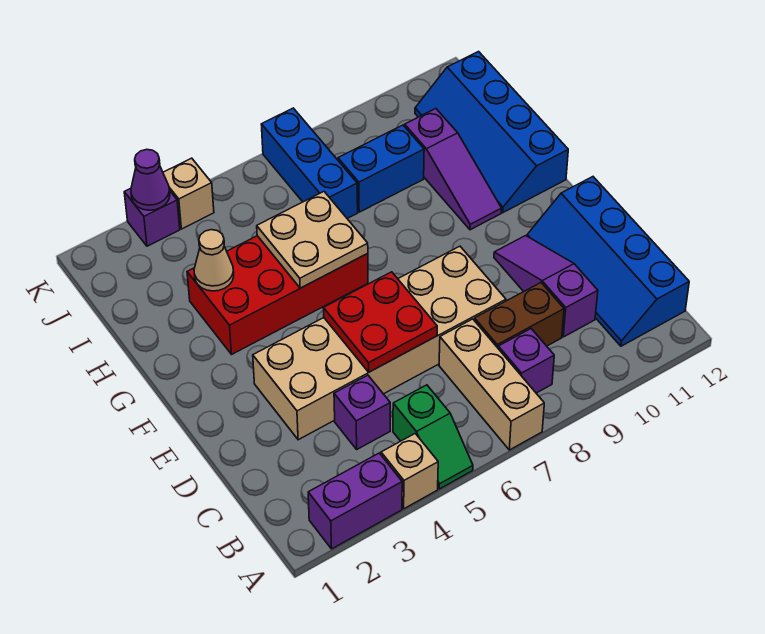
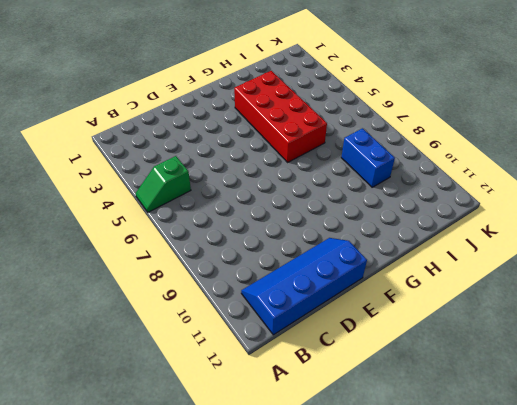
none -> purple 1x2 brick [308,453,402,549]
none -> tan 1x1 brick [381,434,438,509]
none -> tan 1x3 brick [439,319,544,450]

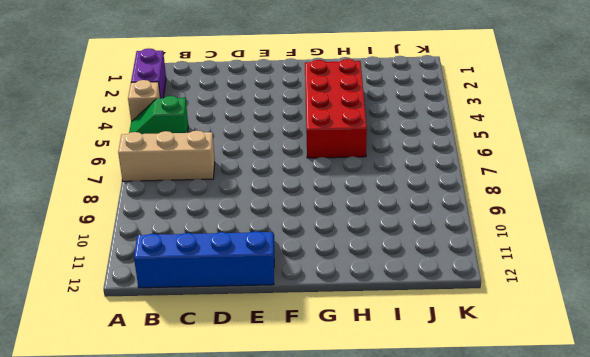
none -> purple 1x1 brick [498,329,554,393]
none -> purple 1x1 brick [334,375,390,449]
none -> brown 1x2 brick [474,283,564,348]

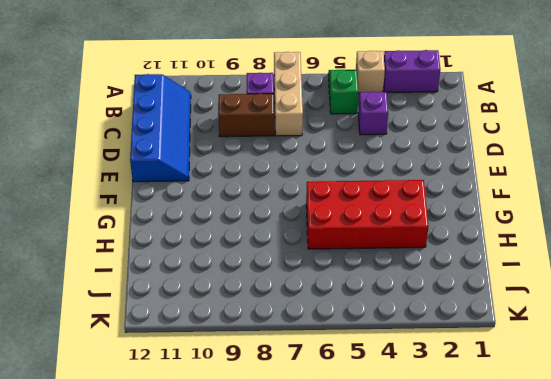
none -> purple 1x3 slope [494,236,598,337]
none -> tan 2x6 brick [253,246,506,440]
none -> purple 1x3 slope [405,109,502,230]

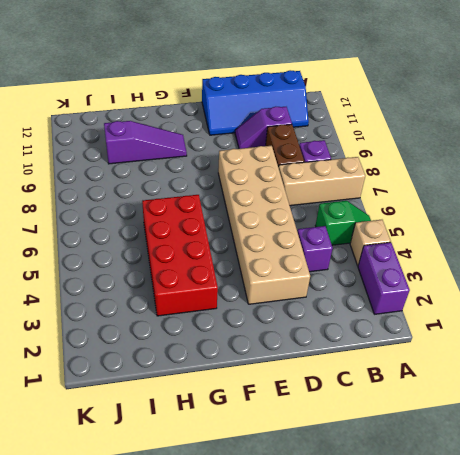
purple 1x2 slope [235,107,292,149] -> purple 1x3 slope [494,236,598,337]
none -> blue 2x4 slope [415,52,568,212]
none -> blue 1x3 brick [261,108,358,218]
none -> blue 1x2 brick [338,125,424,212]

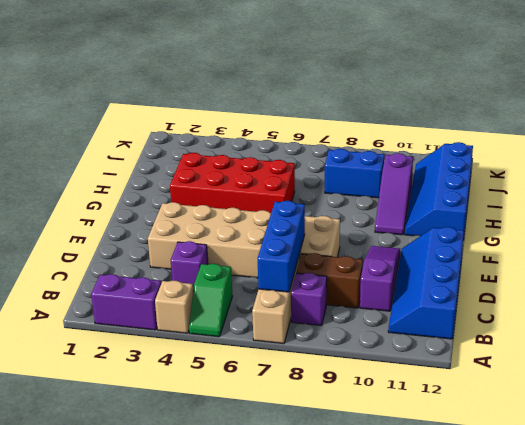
blue 1x3 brick [257,201,305,292] -> blue 1x3 brick moved to [261,108,358,218]
none -> purple 1x1 brick [124,188,180,246]
none -> tan 1x1 brick [163,158,214,229]
none -> red 2x2 plate [323,272,437,372]

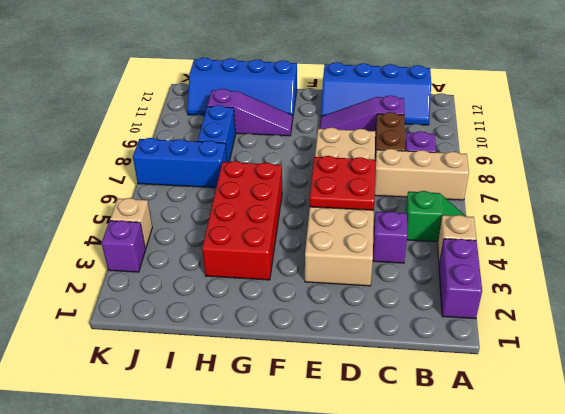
none -> tan 2x2 plate [257,192,368,288]
none -> tan 1x1 cone [194,230,234,291]
none -> purple 1x1 cone [131,149,170,210]

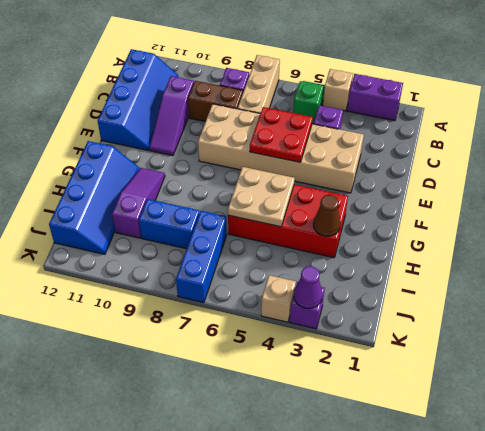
brown 1x1 cone [313,195,341,236] -> tan 1x1 cone [194,230,234,291]

